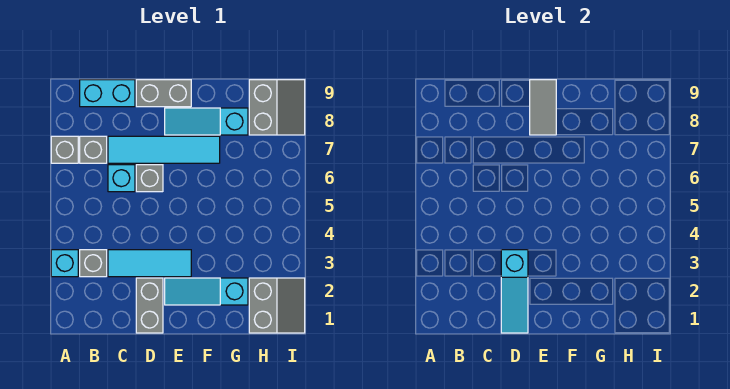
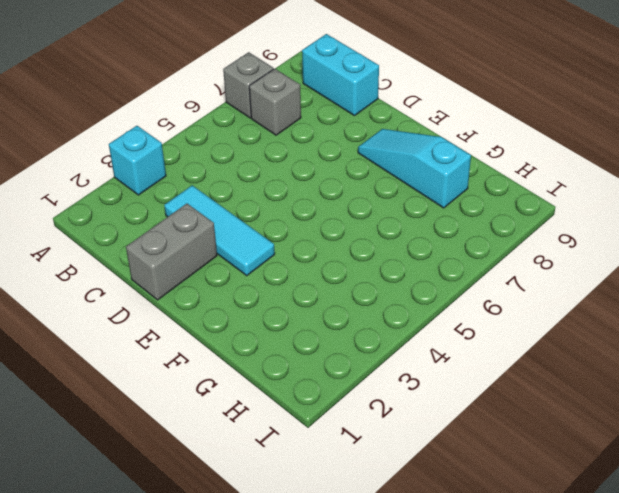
none -> grey 1x1 brick [80,250,107,277]
none -> cyan 1x1 brick [108,165,135,192]
none -> cyan 1x4 tile [108,136,220,163]

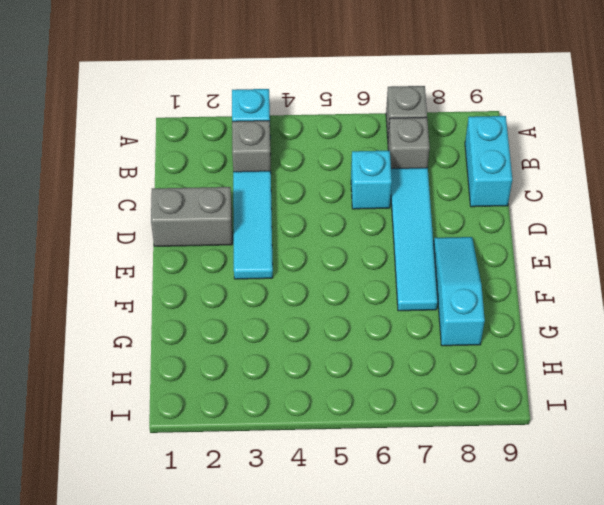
none -> grey 1x1 brick [136,165,163,192]
none -> grey 1x2 brick [136,80,191,107]
none -> cyan 1x3 slope [165,278,248,305]

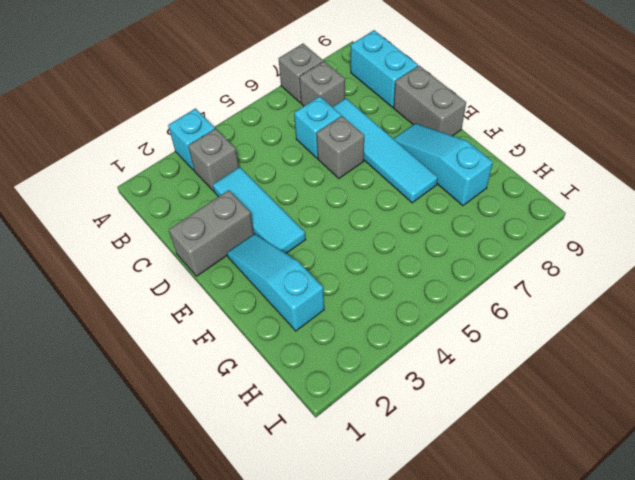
none -> grey 2x2 slope [249,278,305,333]
none -> grey 2x2 slope [249,80,305,135]
none -> cyan 1x3 slope [501,250,528,333]

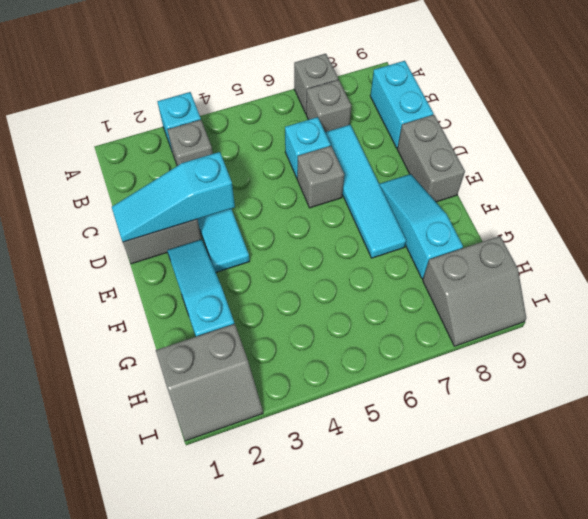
none -> grey 1x2 tile [530,80,556,135]

